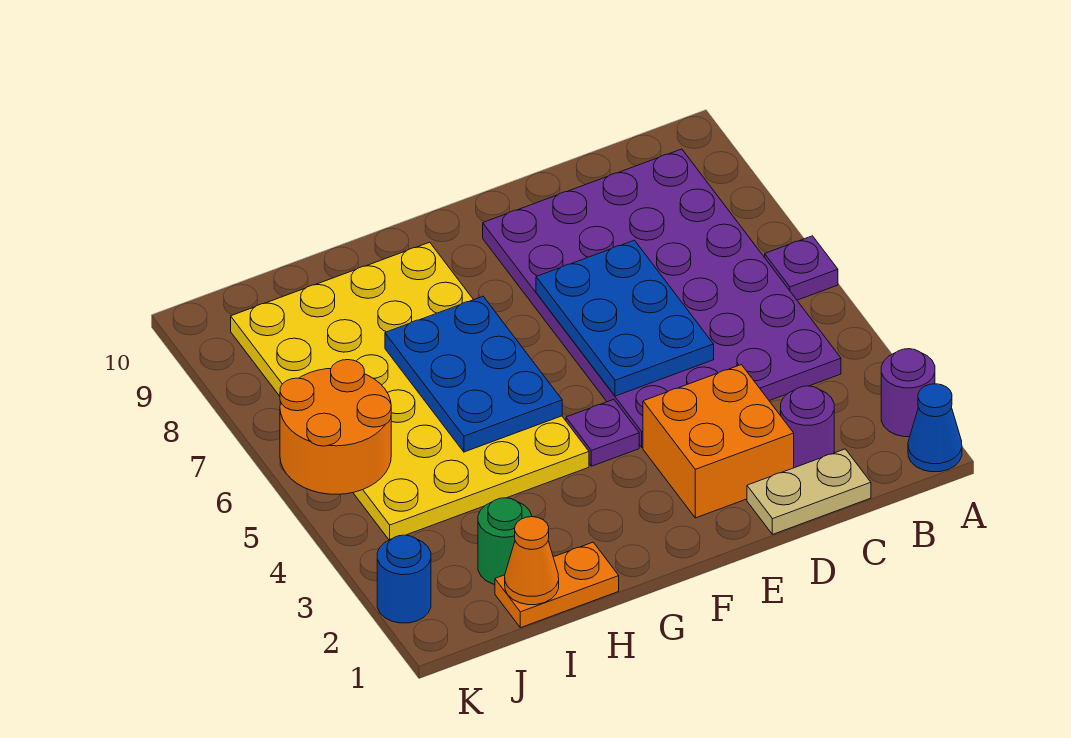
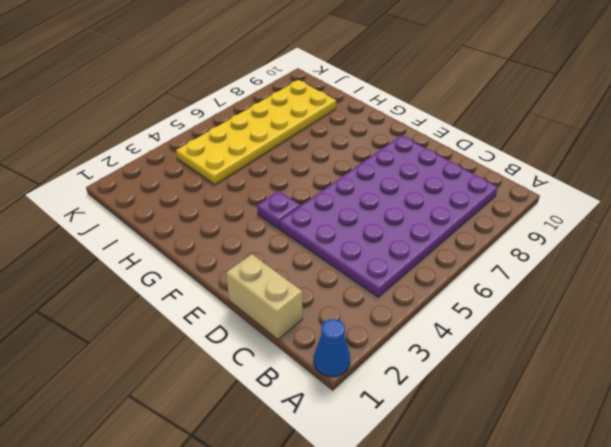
tan 1x2 brick [226,254,303,339] -> tan 1x2 plate [747,449,871,534]
yellow 2x6 plate [176,80,336,185] -> yellow 4x6 plate [231,242,589,540]
none -> purple 1x1 round brick [881,349,935,437]
none -> purple 1x1 plate [765,236,838,300]
none -> purple 1x1 round brick [781,386,834,468]

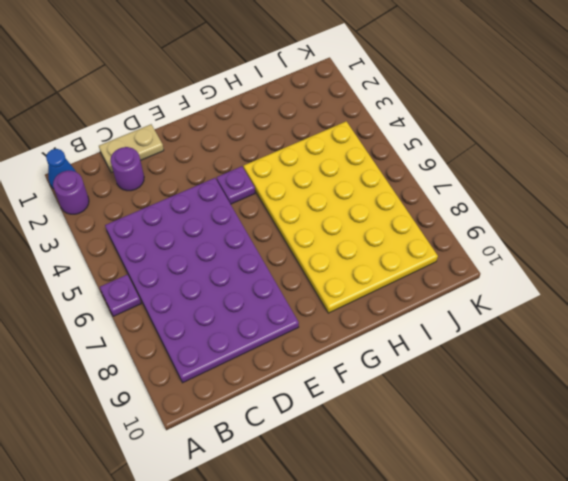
none -> orange 2x2 brick [643,365,794,518]
none -> orange 1x2 plate [495,542,619,628]
none -> green 1x1 round brick [478,498,532,584]

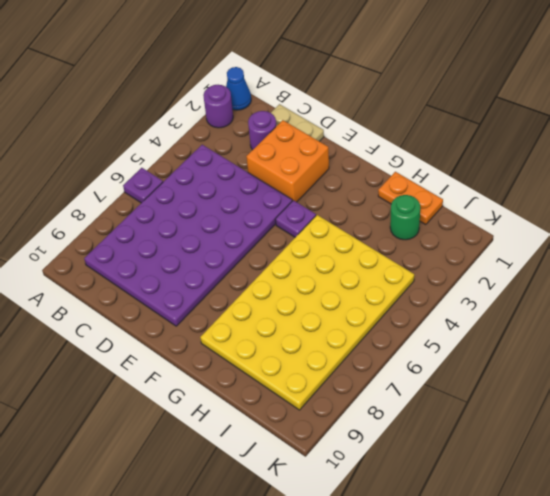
none -> blue 1x1 round brick [377,535,431,623]
none -> blue 2x3 plate [536,240,714,396]
none -> blue 2x3 plate [385,296,562,452]

